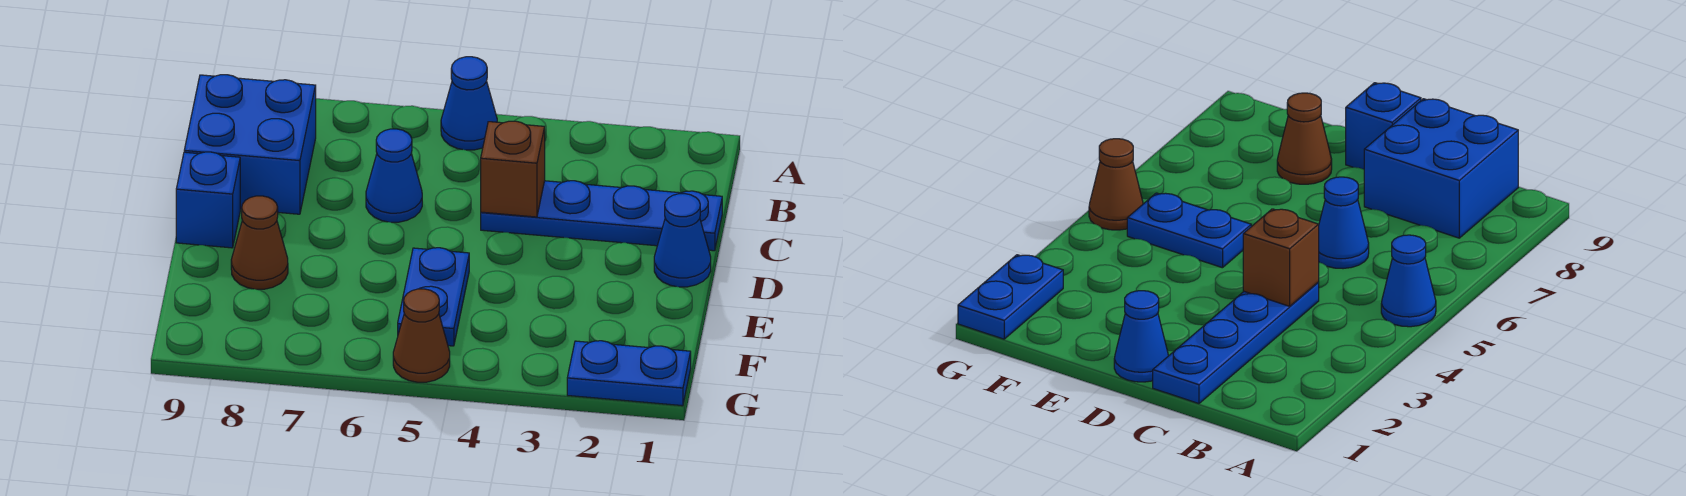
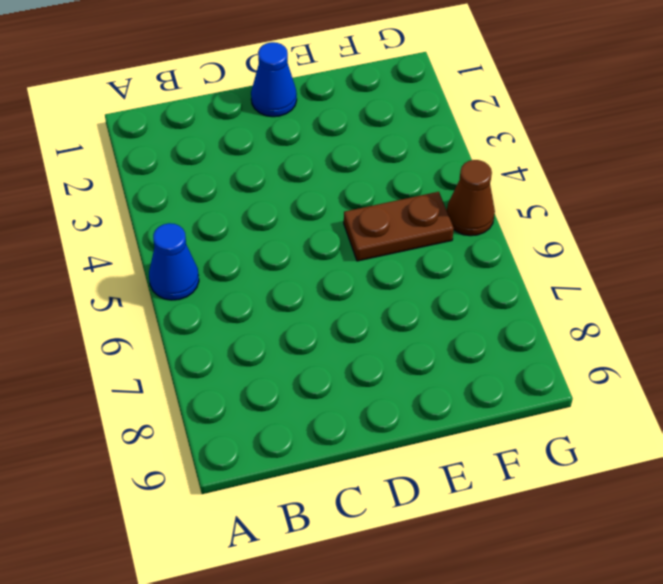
brown 1x2 plate [344,192,454,261] -> blue 1x2 plate [398,248,469,346]
none -> blue 2x2 brick [184,75,316,214]
none -> blue 1x4 plate [481,181,722,251]

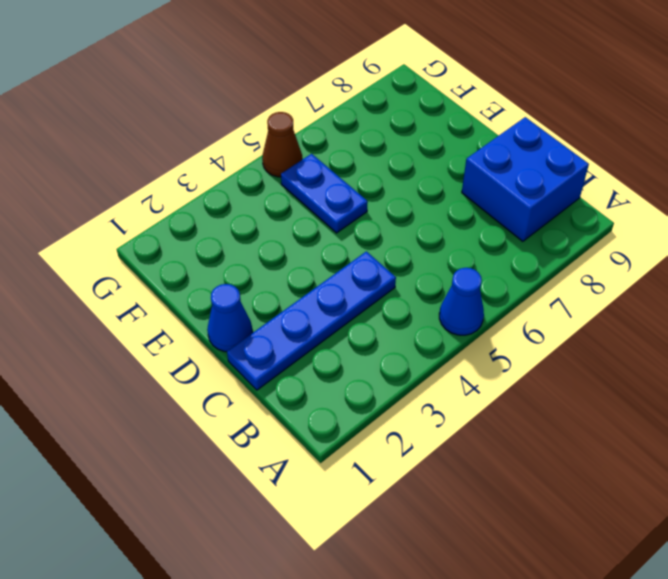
none -> blue 1x1 cone [366,129,422,222]
none -> blue 1x1 brick [176,152,240,248]

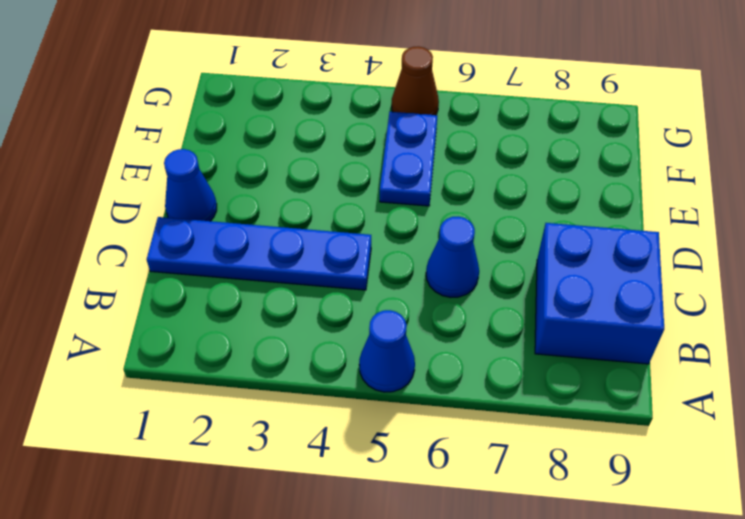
none -> blue 1x1 brick [176,152,240,248]
none -> brown 1x1 cone [231,196,288,289]

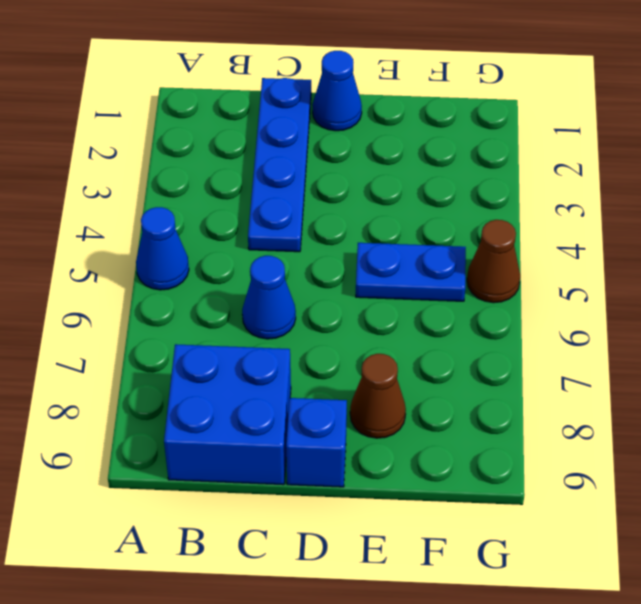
none -> blue 1x2 plate [567,341,691,406]
none -> brown 1x1 brick [481,121,545,217]

